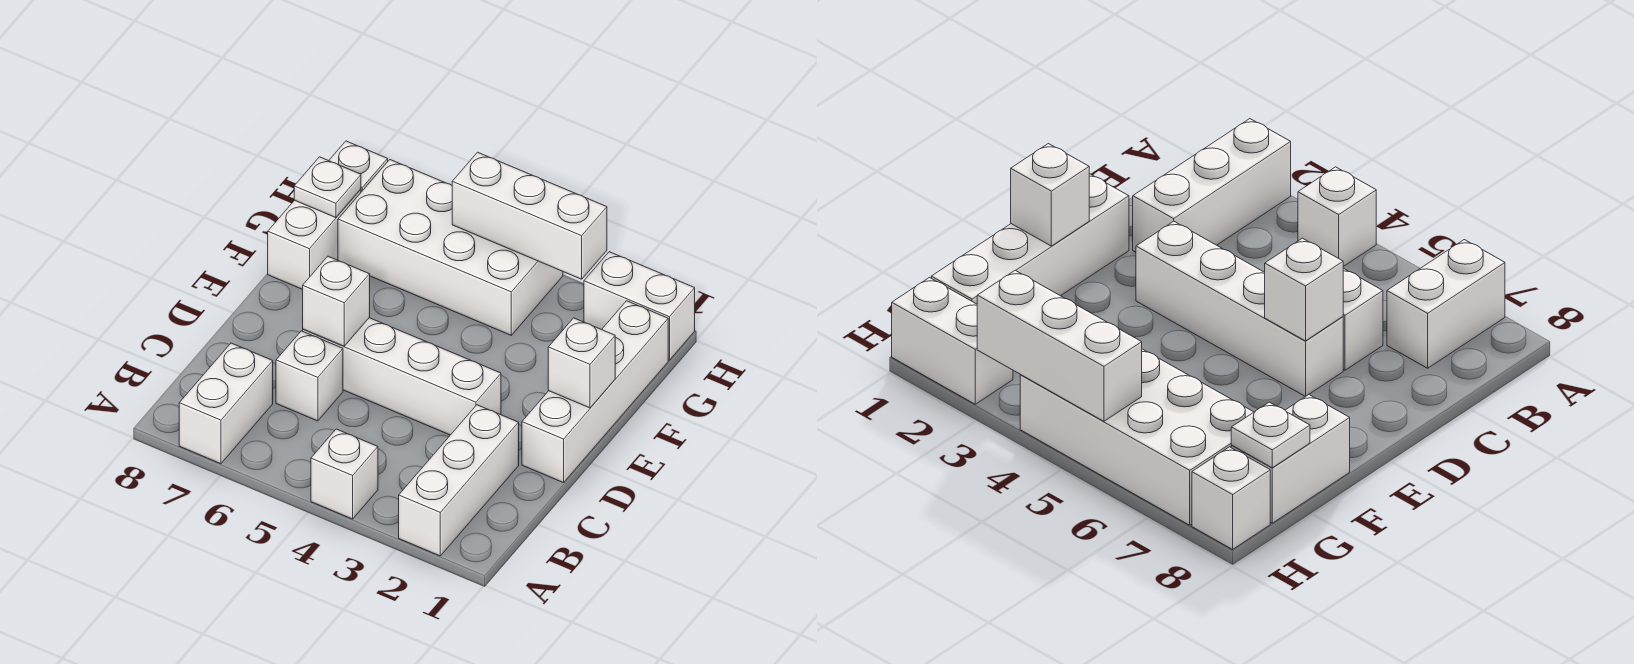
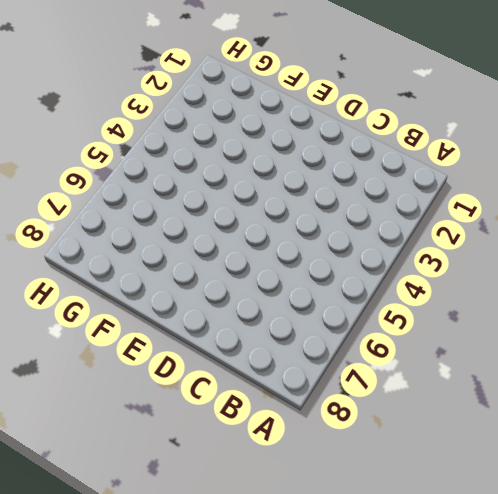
none -> white 1x3 brick [399,405,519,556]
none -> white 1x1 brick [311,429,378,519]
none -> white 1x2 brick [179,343,273,464]

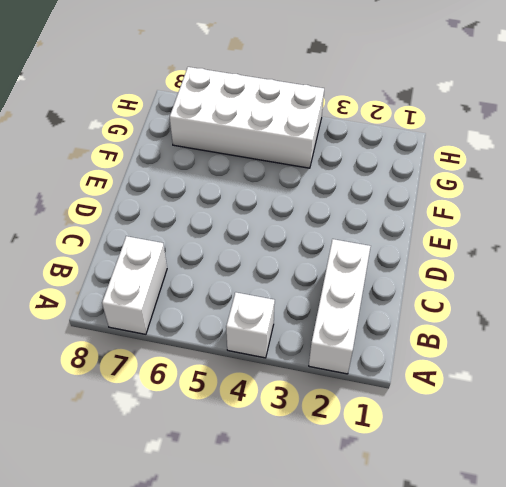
none -> white 1x1 brick [276,331,343,421]
none -> white 1x4 brick [522,301,668,483]
none -> white 1x4 brick [303,318,501,435]

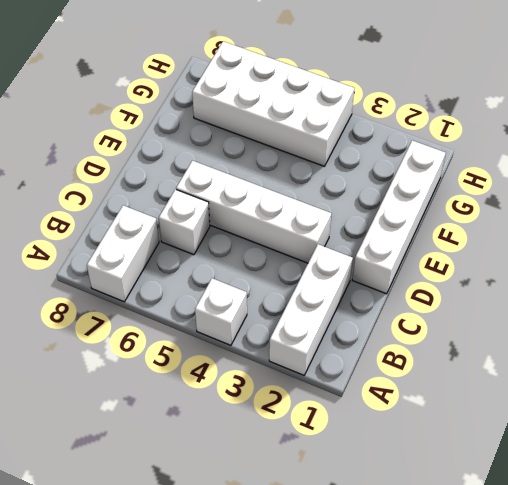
none -> white 1x2 brick [268,189,361,289]
none -> white 1x2 brick [584,252,695,360]
none -> white 1x1 brick [329,141,388,192]

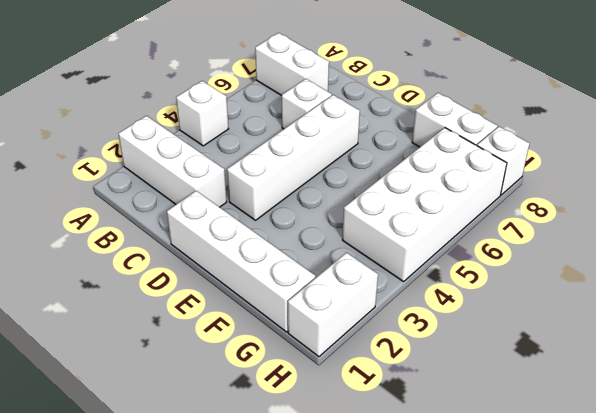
none -> white 1x1 brick [303,256,370,346]
none -> white 1x1 brick [548,318,615,408]
none -> white 1x1 plate [294,157,361,218]

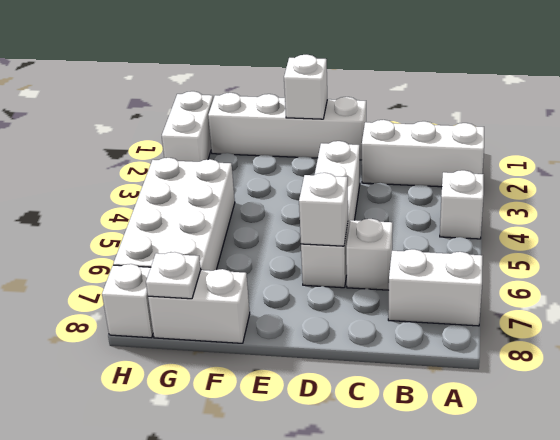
none -> white 1x3 brick [452,152,607,279]

